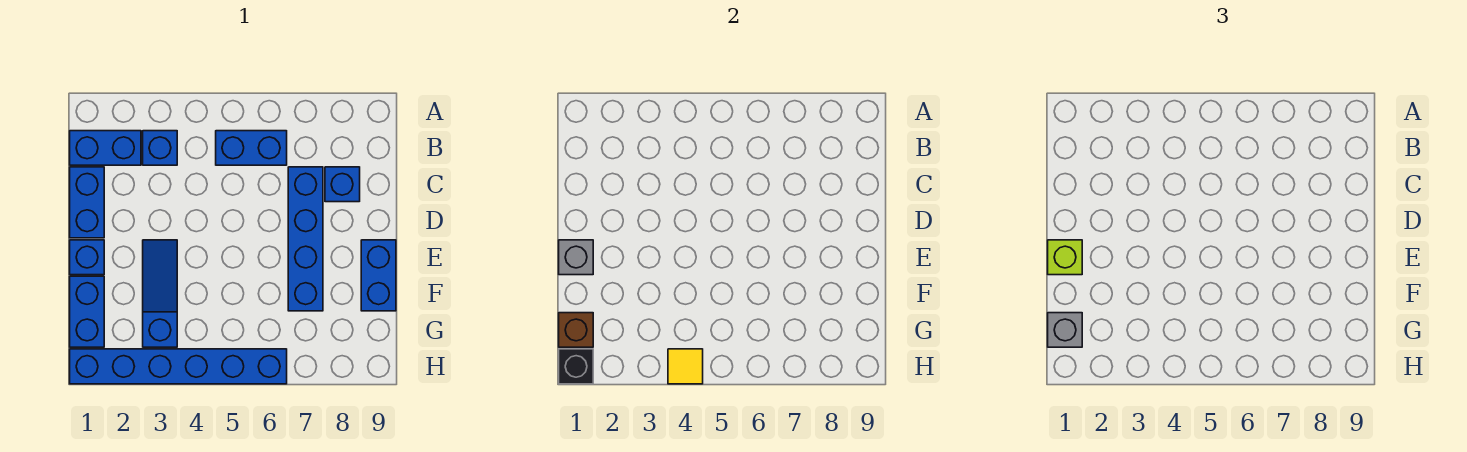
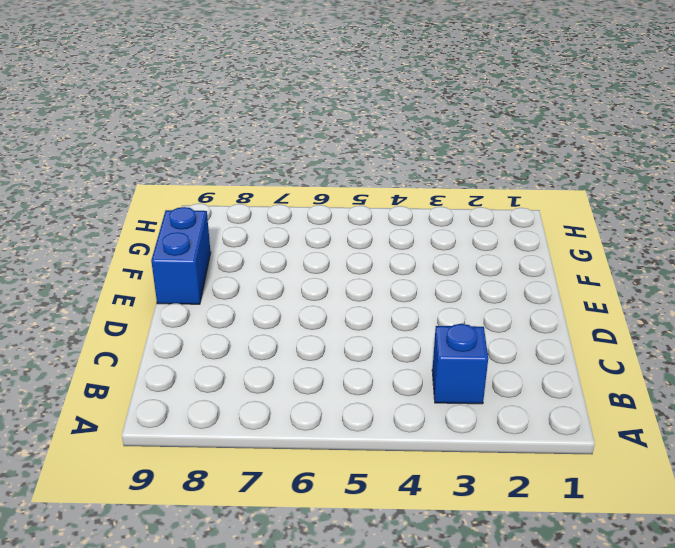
none -> blue 1x2 brick [70,131,141,165]
none -> blue 1x2 brick [216,131,287,165]
none -> blue 1x2 brick [70,167,104,238]

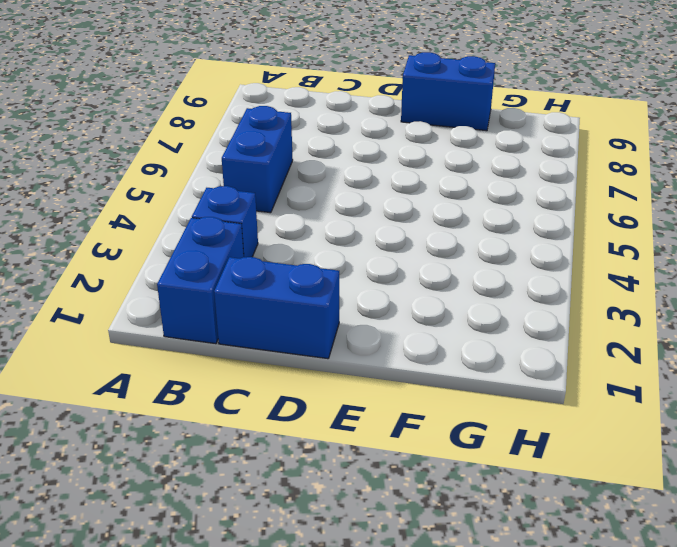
none -> blue 1x4 brick [288,167,323,311]
none -> blue 1x1 brick [325,167,360,202]
none -> blue 1x1 brick [70,240,104,275]

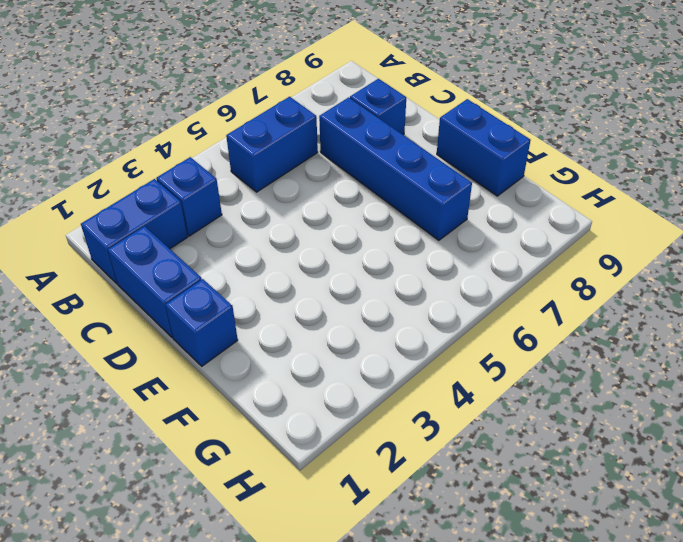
none -> blue 1x3 slope [143,240,177,347]
none -> blue 1x2 brick [70,276,104,347]
none -> blue 1x6 brick [70,349,287,384]

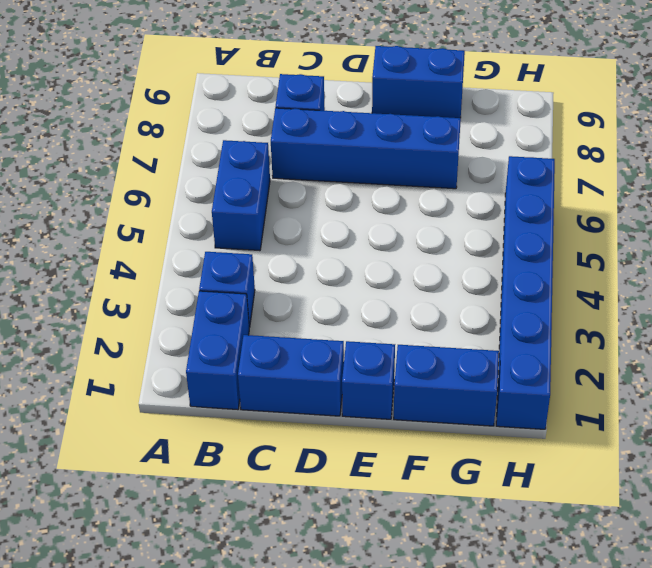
none -> blue 1x3 slope [143,240,177,347]
none -> grey 1x1 brick [559,240,593,275]
none -> brown 1x1 brick [559,313,593,347]

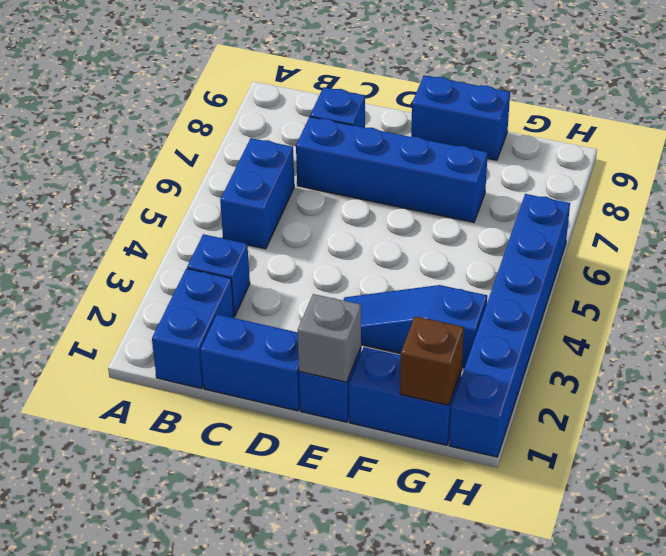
none -> black 1x1 brick [559,349,593,384]
none -> yellow 1x1 tile [668,349,703,384]
none -> lime 1x1 brick [1048,240,1082,275]

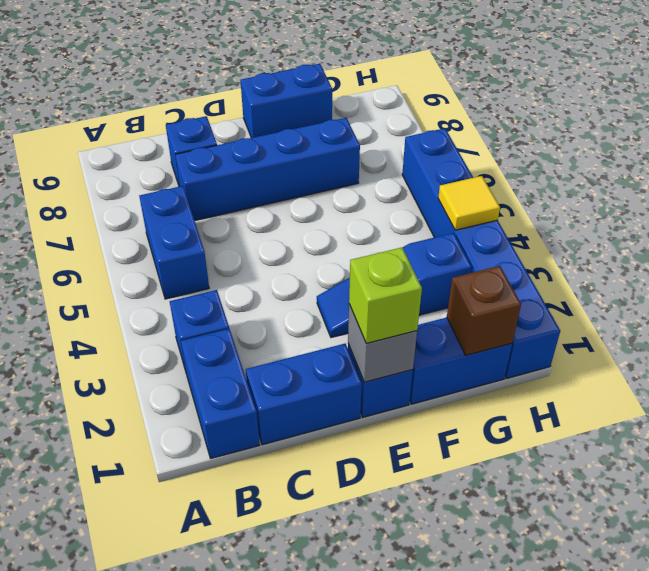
none -> black 1x1 brick [559,349,593,384]
none -> grey 1x1 brick [1048,313,1082,347]

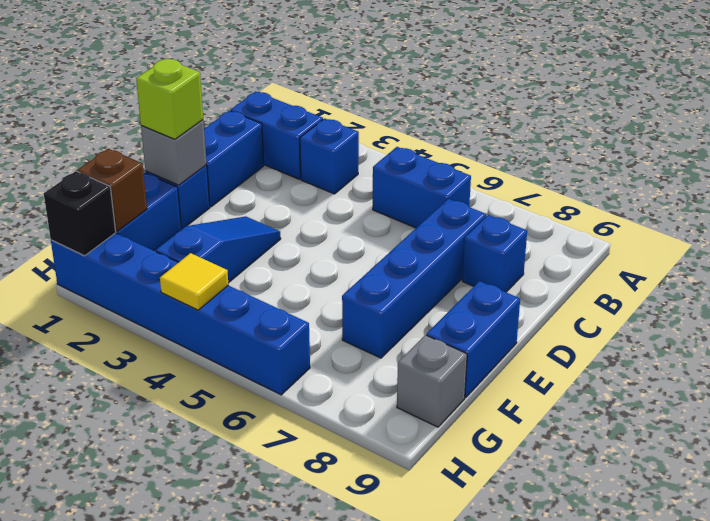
grey 1x1 brick [397,335,467,427] -> grey 1x1 brick moved to [1048,313,1082,347]

